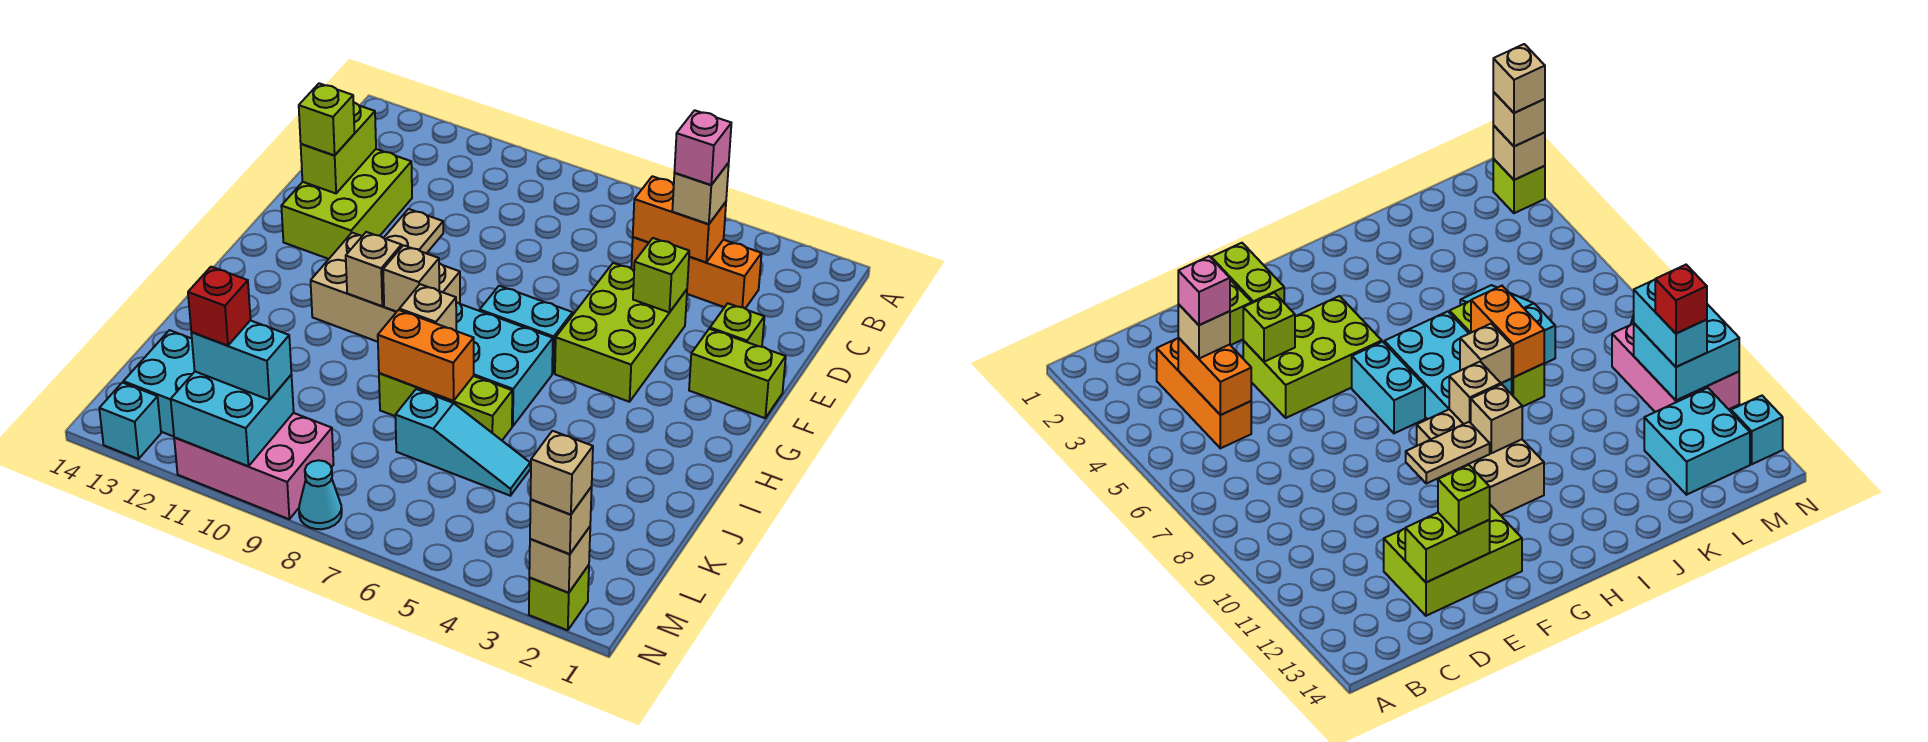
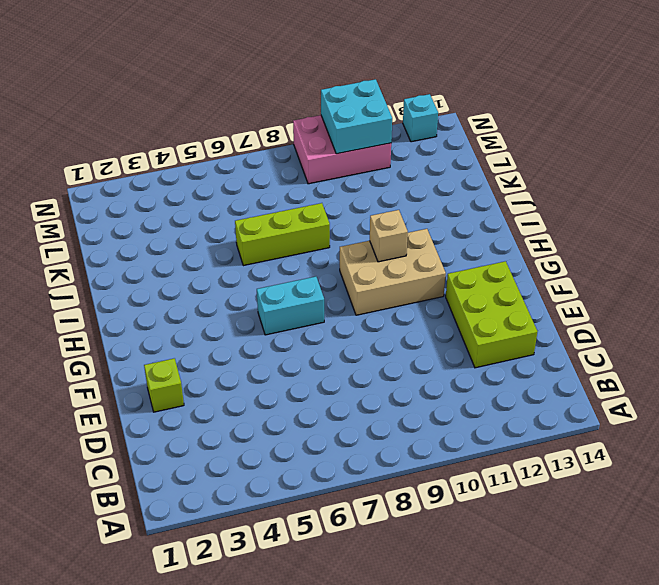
none -> orange 1x3 brick [631,237,762,308]
none -> lime 2x3 brick [555,263,687,402]
none -> lime 1x2 brick [689,329,786,418]
none -> cyan 2x3 brick [456,302,553,426]

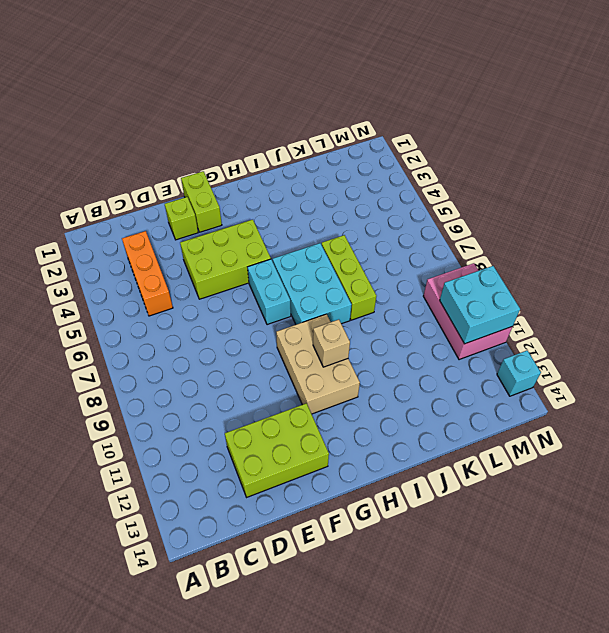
none -> cyan 1x3 slope [395,389,530,496]
none -> cyan 2x2 brick [123,330,195,437]
none -> lime 1x1 brick [529,565,589,630]
none -> cyan 1x1 cone [299,460,342,529]

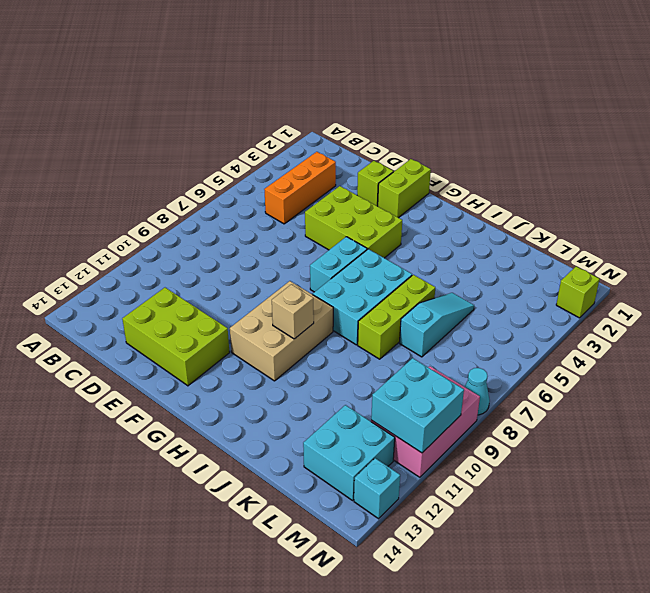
none -> orange 1x2 brick [633,176,726,262]
none -> lime 1x2 brick [301,102,376,193]
none -> lime 1x1 brick [633,238,689,312]
none -> tan 1x2 plate [384,209,443,254]

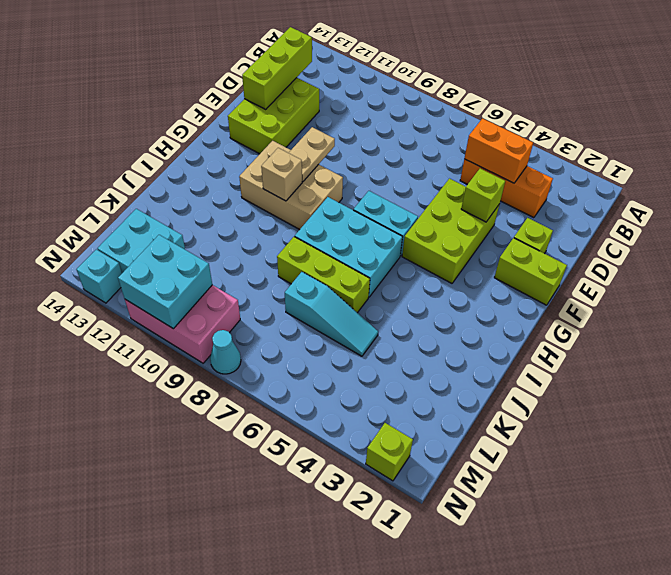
lime 1x3 brick [242,27,312,109] -> lime 1x2 brick [301,102,376,193]
none -> tan 1x1 brick [383,245,439,312]
none -> tan 1x1 brick [400,284,456,331]
none -> orange 1x2 brick [378,310,474,401]
none -> tan 1x1 brick [529,527,590,593]

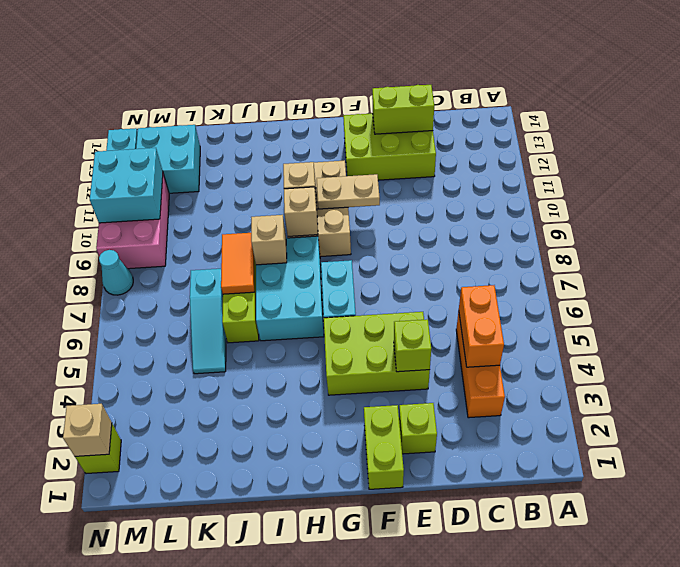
orange 1x2 tile [221,233,254,294] -> orange 1x2 brick [378,310,474,401]
none -> tan 1x1 brick [672,163,729,224]
none -> lime 1x1 brick [299,83,354,156]
none -> cyan 1x2 brick [191,320,291,400]
none -> tan 1x1 brick [530,487,592,554]

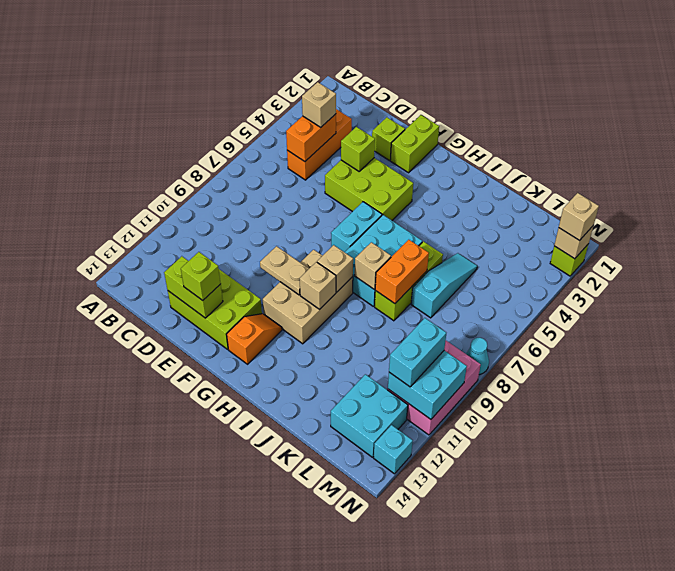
orange 1x2 slope [227,314,282,364] -> none
none -> pink 1x1 brick [674,110,731,185]
none -> red 1x1 brick [188,267,251,346]
none -> tan 1x1 brick [531,431,593,515]

